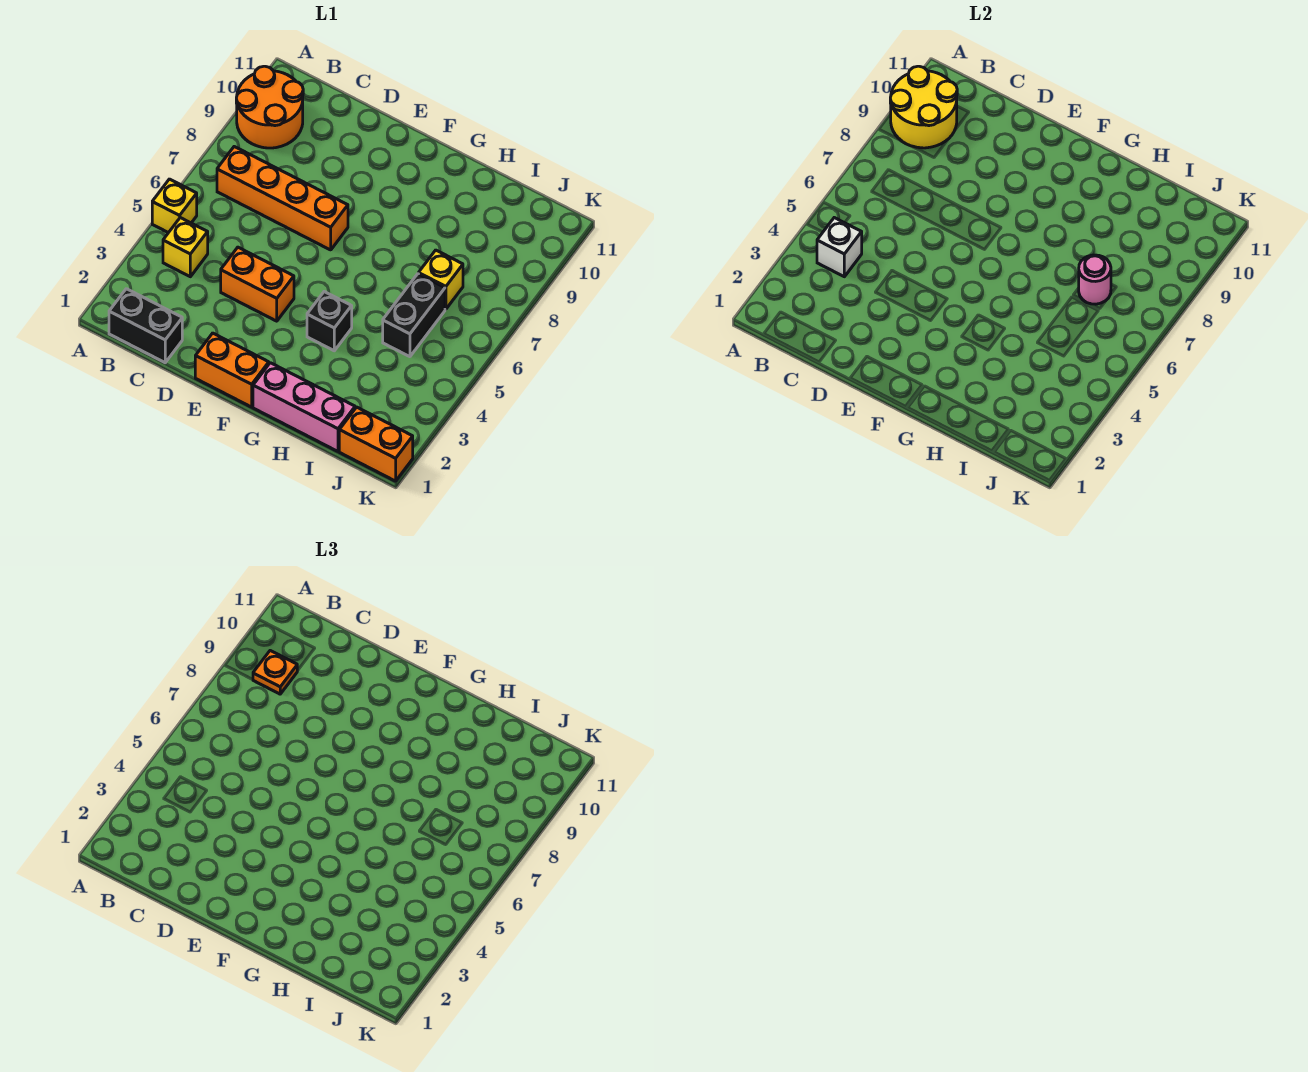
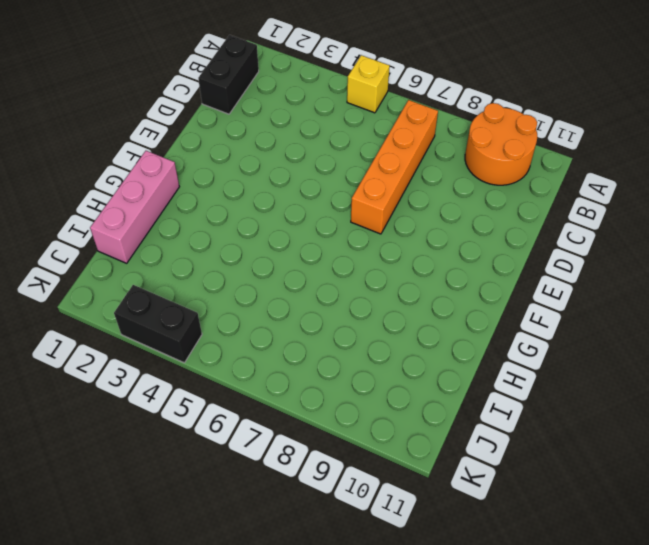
black 1x2 brick [114,285,202,363] -> black 1x2 brick moved to [383,274,445,357]
none -> yellow 1x1 brick [163,218,208,277]
none -> orange 1x2 brick [221,247,294,321]
none -> orange 1x2 brick [195,333,269,407]

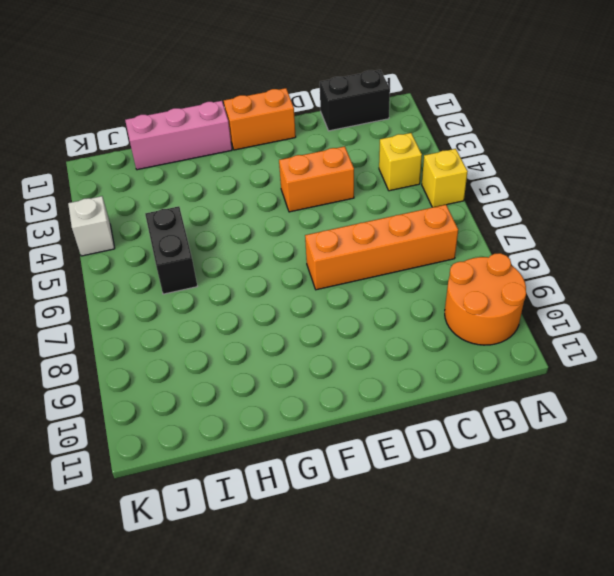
white 1x1 brick [68,196,115,256] -> white 1x1 brick moved to [817,218,862,277]
none -> black 1x1 brick [307,292,352,351]
none -> yellow 1x1 brick [419,250,463,309]
none -> orange 1x2 brick [339,407,413,481]

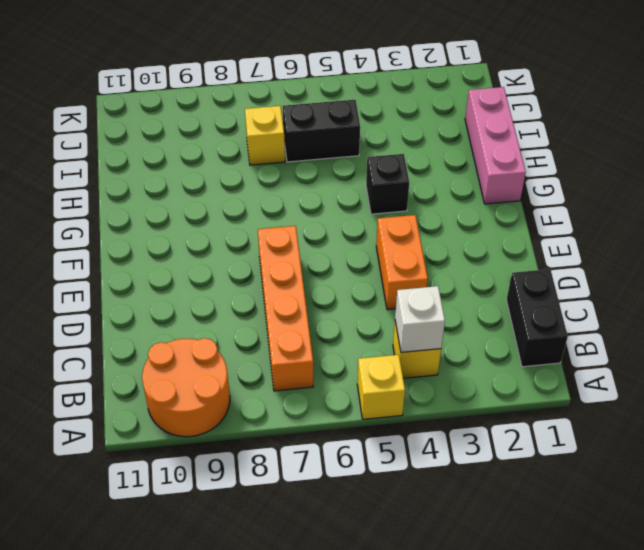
none -> orange 1x2 brick [195,333,269,407]
none -> orange 1x2 brick [339,407,413,481]
none -> yellow 2x2 round brick [890,66,957,148]

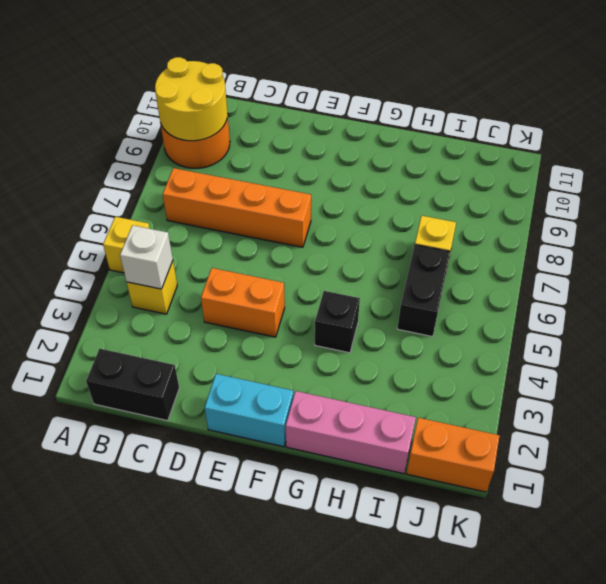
cyan 1x2 brick [205,374,294,447] -> orange 1x2 brick [195,333,269,407]
none -> pink 1x1 round brick [1079,255,1111,304]
none -> orange 1x1 plate [253,651,297,694]

